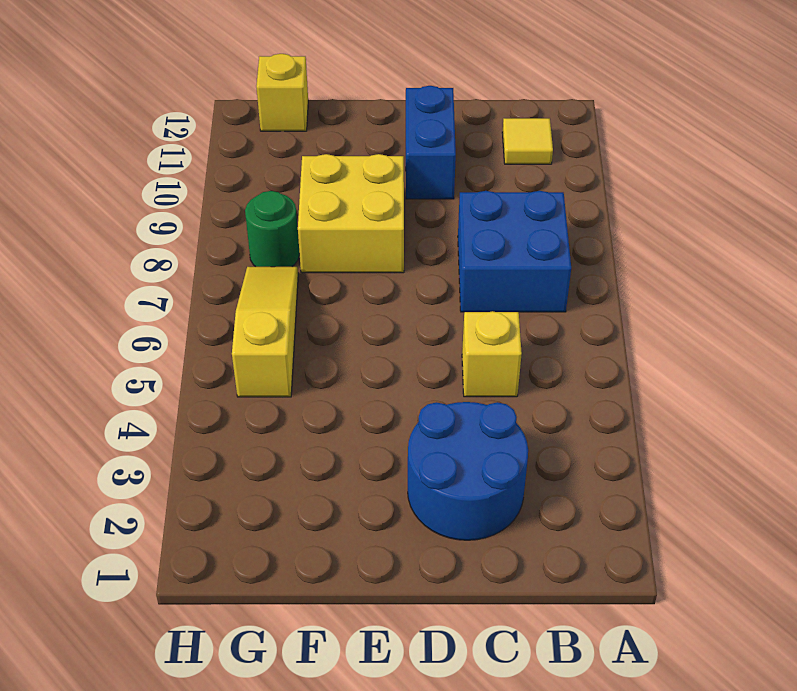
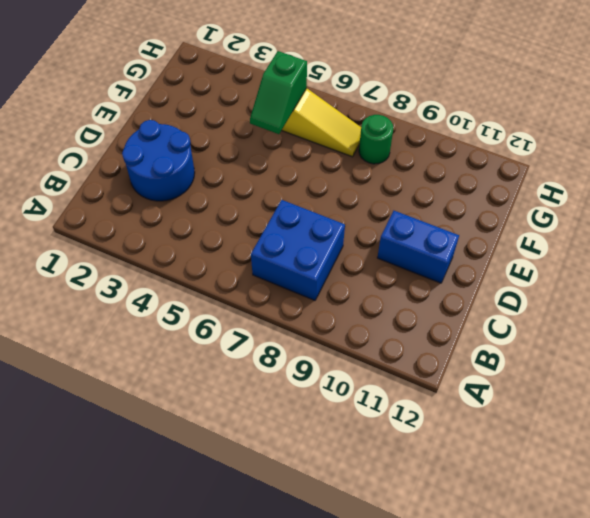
green 1x2 slope [250,51,307,134] -> none
none -> yellow 1x1 tile [502,118,553,164]
none -> yellow 1x1 brick [462,311,522,397]

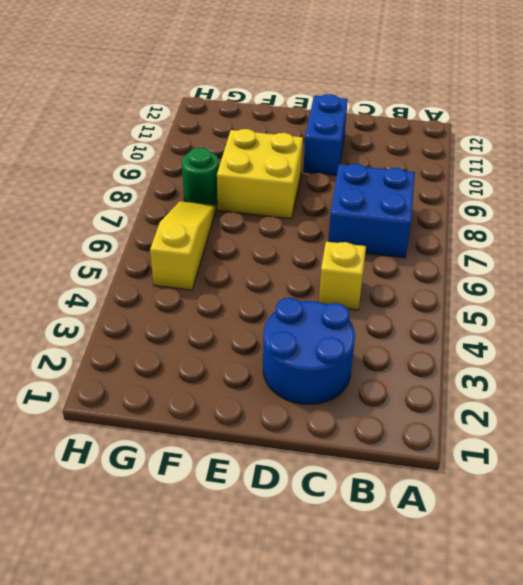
none -> yellow 1x1 tile [502,118,553,164]
none -> yellow 1x1 brick [256,54,308,131]

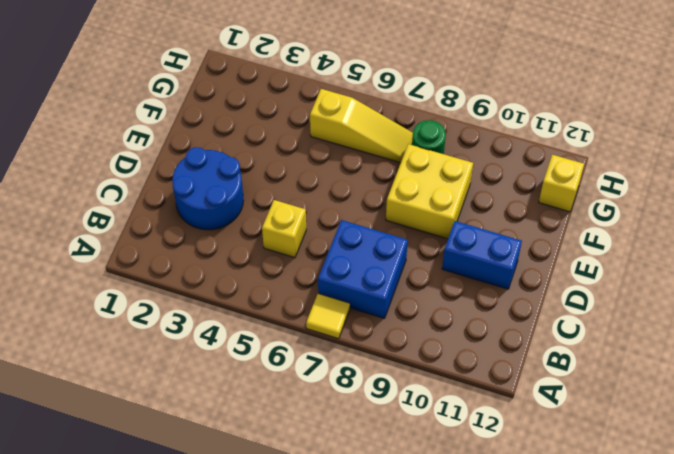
yellow 1x1 tile [306,294,350,339] -> yellow 1x1 tile moved to [502,118,553,164]

